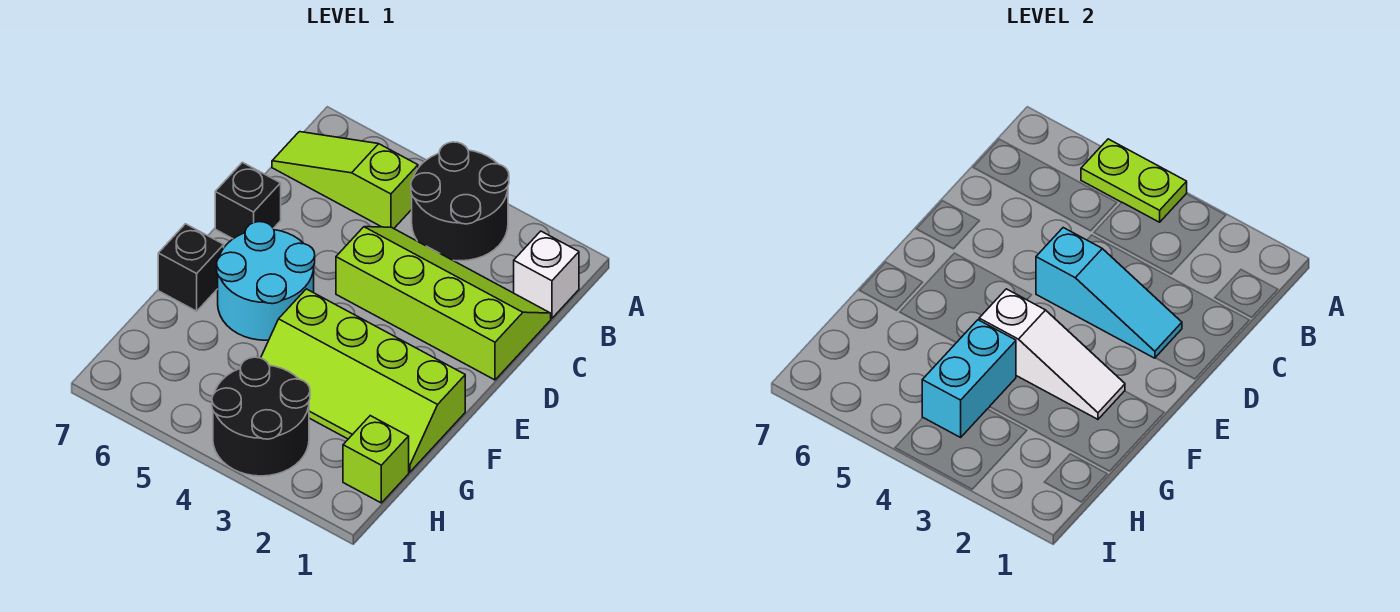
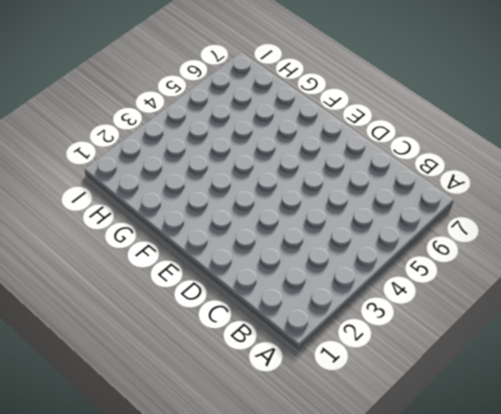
none -> black 2x2 round brick [411,142,509,261]
none -> white 1x1 brick [514,231,579,318]
none -> lime 1x3 slope [272,132,418,228]

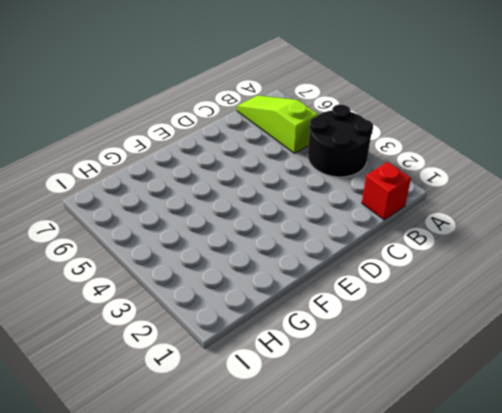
red 1x1 brick [362,162,411,220] -> white 1x1 brick [514,231,579,318]
none -> lime 2x4 slope [336,227,551,380]
none -> black 1x1 brick [215,162,281,239]
none -> cyan 2x2 round brick [217,222,315,340]

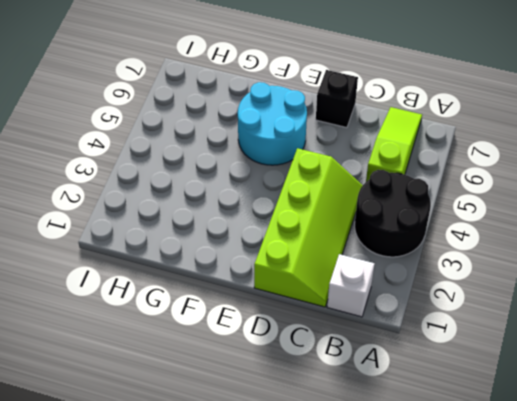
none -> lime 2x4 slope [261,289,465,472]
none -> black 1x1 brick [158,224,224,311]
none -> lime 1x1 brick [343,416,409,503]

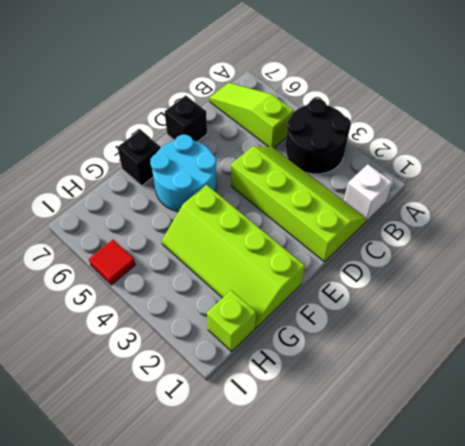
red 1x1 tile [89,240,135,285] -> none
none -> black 2x2 round brick [212,357,310,476]
none -> lime 1x2 plate [1081,139,1187,222]
none -> cyan 1x3 slope [1036,228,1182,358]

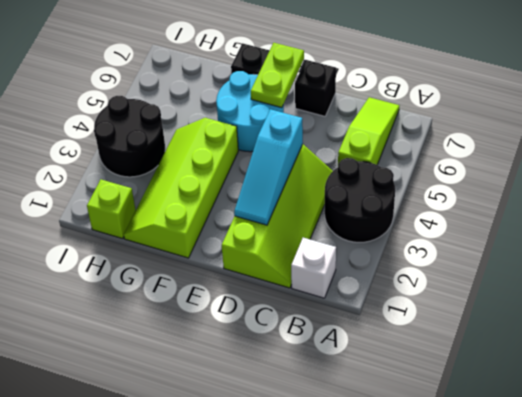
lime 1x2 plate [251,43,304,108] -> lime 1x2 plate moved to [1081,139,1187,222]
none -> white 1x3 slope [979,289,1125,419]
none -> cyan 1x2 brick [922,320,1016,437]

